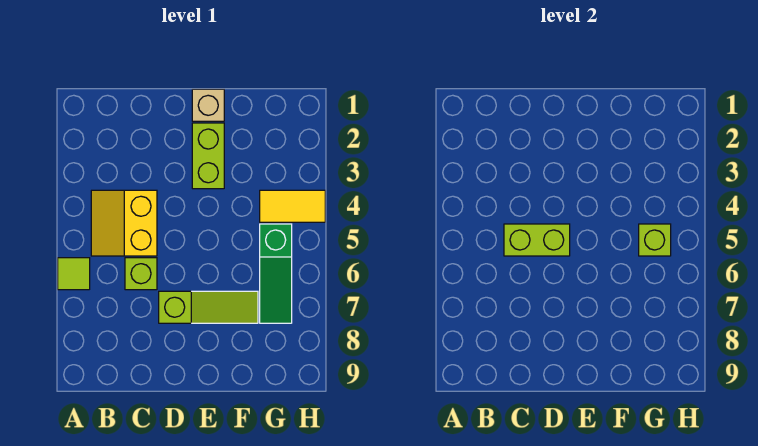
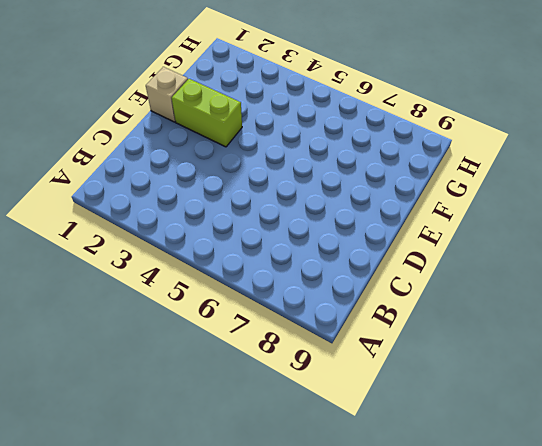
none -> lime 1x1 tile [58,258,90,290]
none -> yellow 2x2 slope [91,190,157,256]

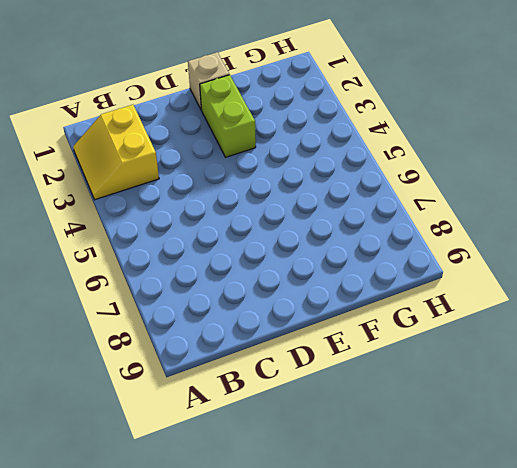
yellow 2x2 slope [73,105,159,200] -> yellow 2x2 slope moved to [91,190,157,256]
none -> lime 1x1 tile [58,258,90,290]
none -> lime 1x1 brick [125,258,157,290]

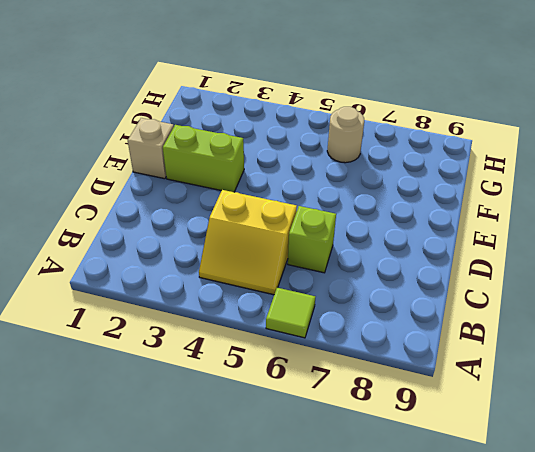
tan 1x1 round brick [327,107,364,163] -> green 1x3 slope [260,224,292,323]
none -> lime 1x3 slope [159,291,258,323]
none -> yellow 1x2 tile [260,190,325,222]

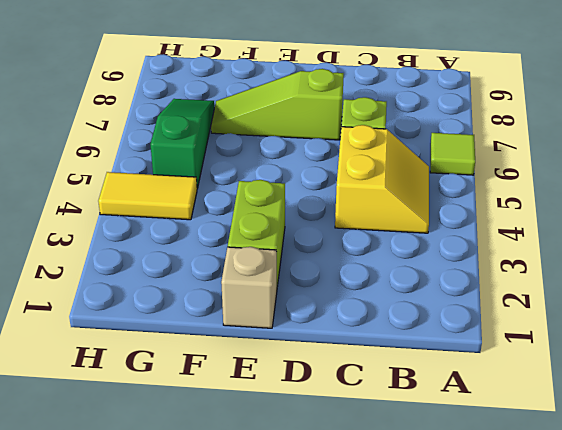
none -> lime 1x2 brick [504,224,570,256]
none -> lime 1x1 brick [639,224,671,256]

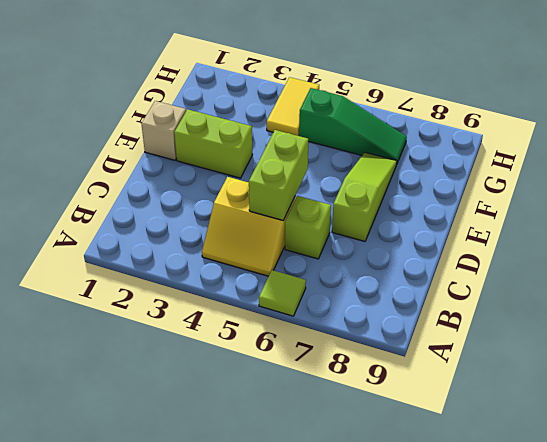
none -> lime 1x1 brick [639,224,671,256]

